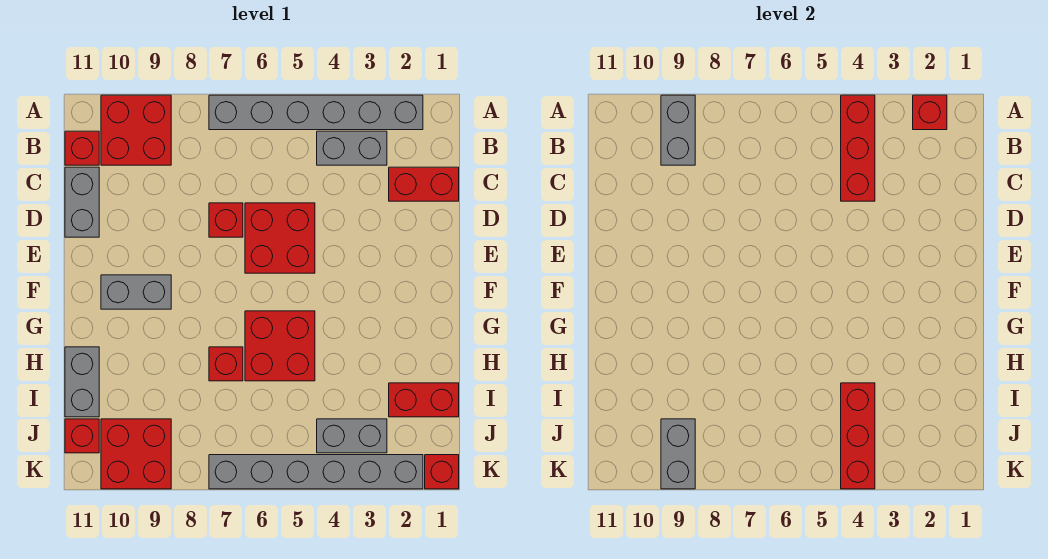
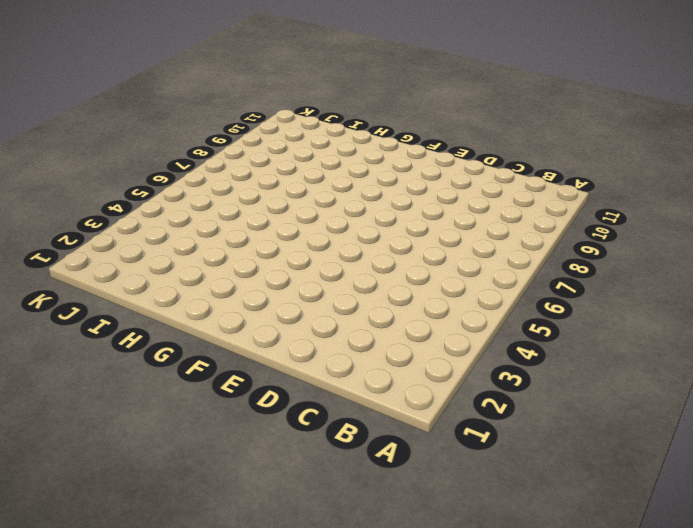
none -> grey 1x6 brick [209,95,423,130]
none -> red 2x2 brick [101,95,171,165]
none -> grey 1x2 brick [317,131,387,165]

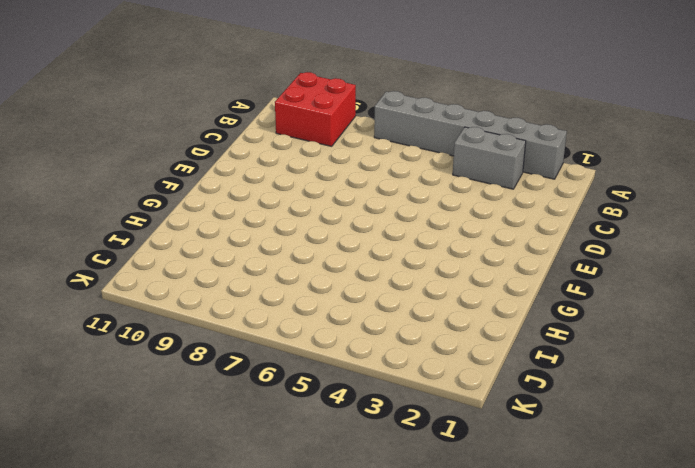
none -> red 1x1 brick [65,131,99,165]
none -> red 1x2 brick [389,167,459,201]
none -> grey 1x2 brick [65,167,99,237]

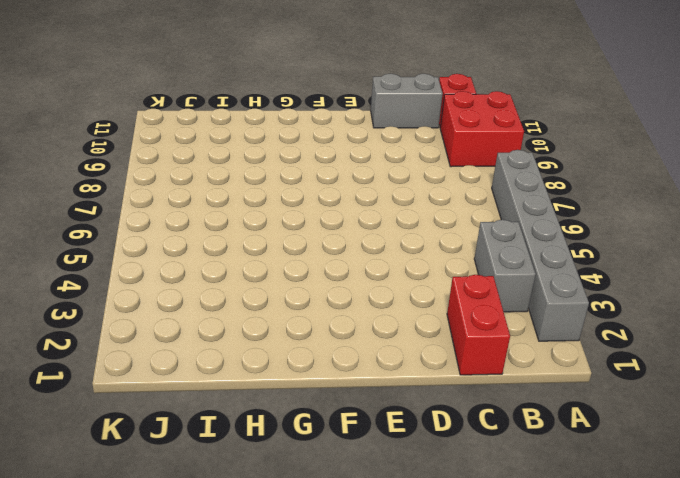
none -> red 2x2 brick [245,203,315,273]
none -> red 1x1 brick [209,203,243,237]
none -> grey 1x2 brick [101,275,171,309]

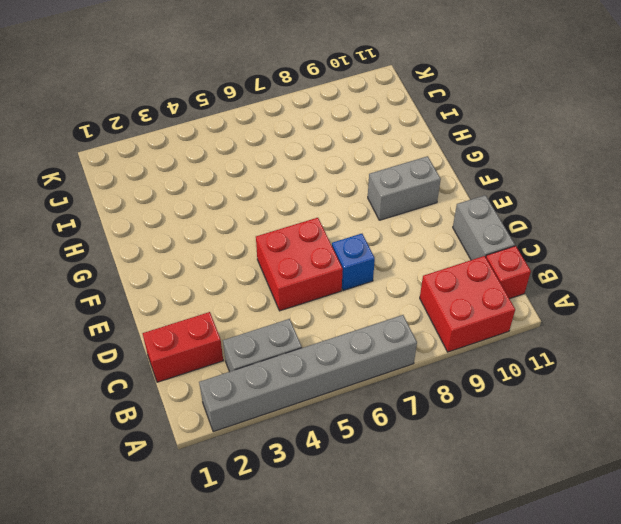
blue 1x1 brick [332,234,375,291] -> red 1x1 brick [209,203,243,237]
none -> red 2x2 brick [245,311,315,381]
none -> red 1x1 brick [209,347,243,381]
none -> grey 1x2 brick [65,347,99,417]

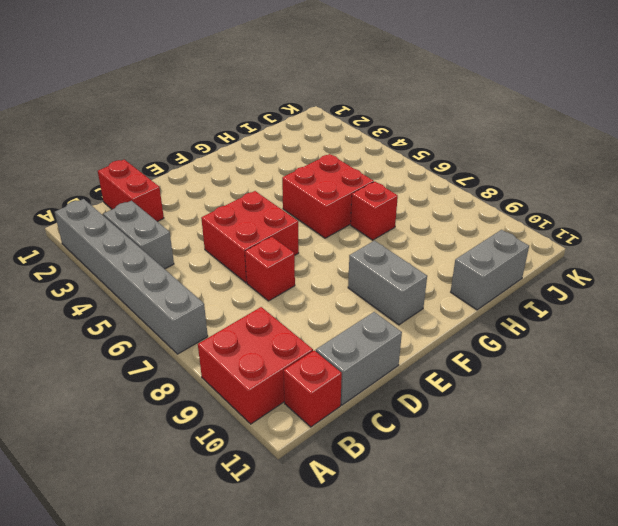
none -> red 1x2 brick [389,383,459,417]
none -> grey 1x2 brick [317,419,387,453]
none -> red 2x2 brick [101,419,171,489]

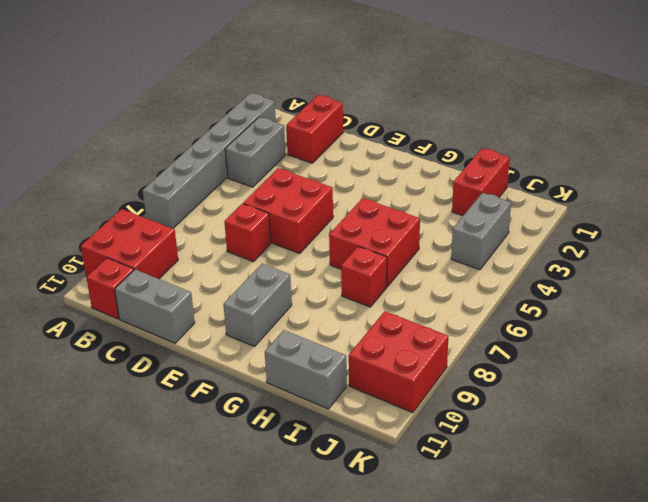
none -> red 1x1 brick [65,419,99,453]
none -> red 1x1 brick [425,455,459,489]
none -> grey 1x6 brick [209,455,423,489]

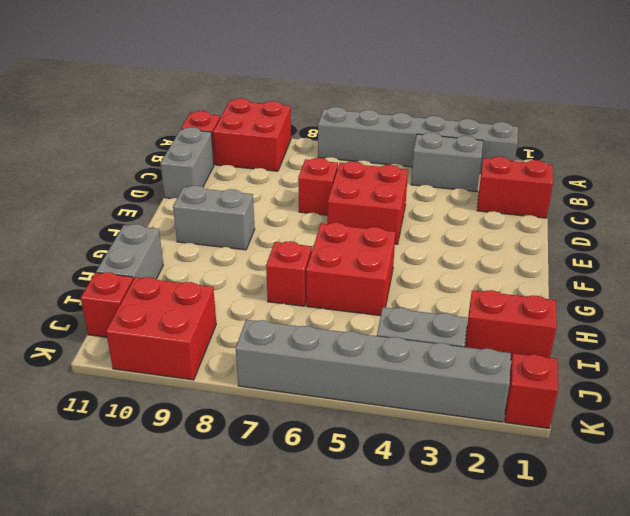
none -> red 1x1 brick [913,95,947,130]
none -> red 1x3 brick [841,95,875,201]
none -> grey 1x2 brick [661,95,695,165]

